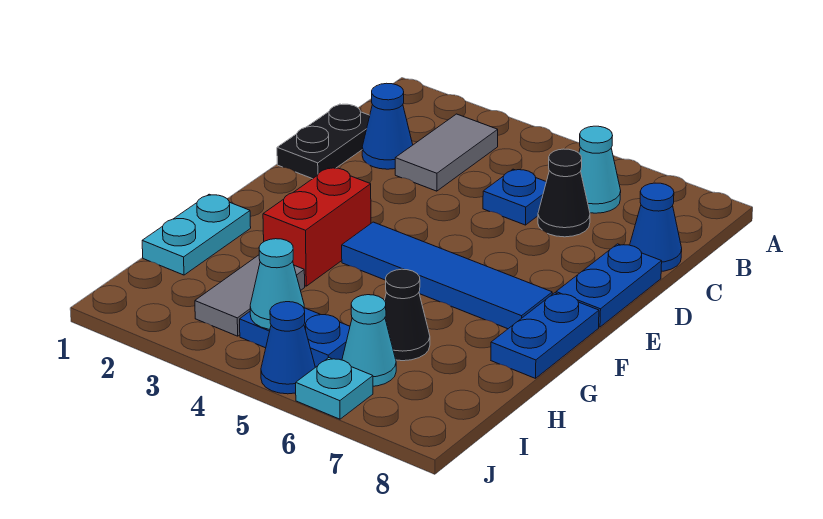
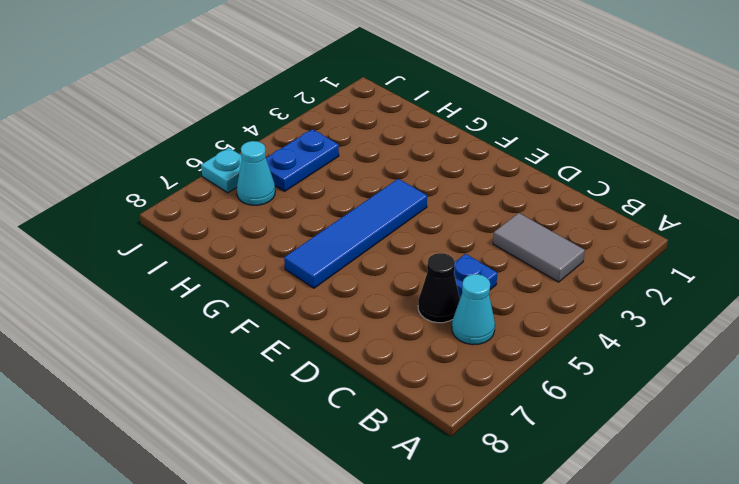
none -> black 1x2 plate [277,104,370,179]
none -> blue 1x1 cone [362,83,413,169]
none -> blue 1x1 cone [630,183,682,271]

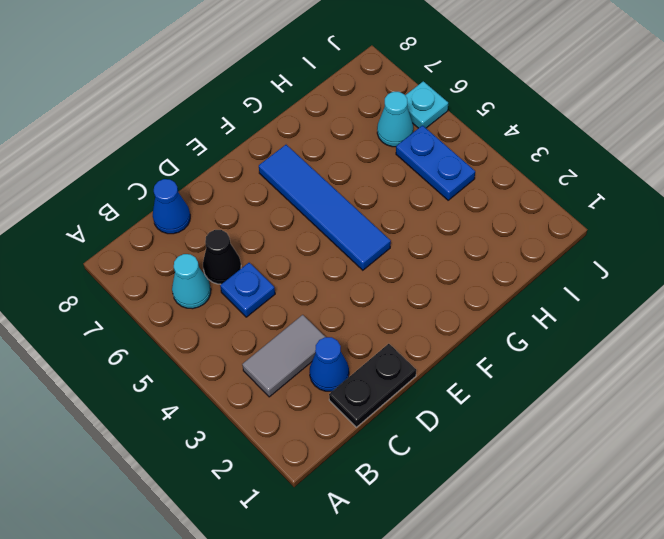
none -> blue 1x2 plate [556,244,662,327]
none -> red 1x2 brick [263,168,371,286]
none -> blue 1x2 plate [491,293,599,378]

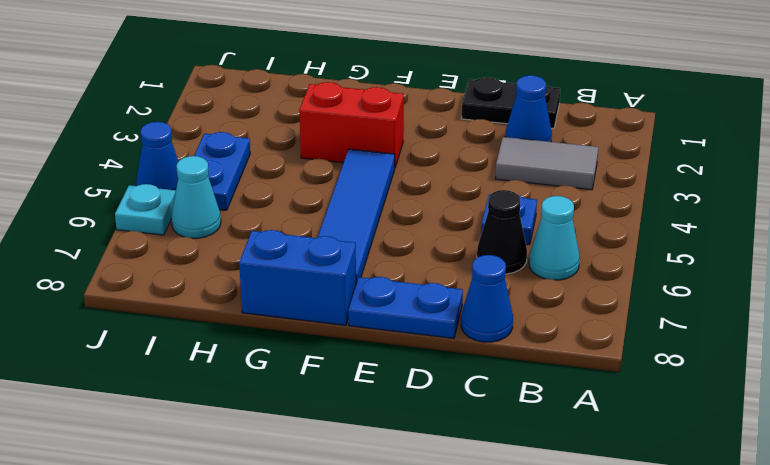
blue 1x2 brick [239,230,356,325] -> blue 1x2 plate [491,293,599,378]
none -> cyan 1x2 plate [142,194,251,275]
none -> grey 1x2 tile [195,255,305,336]
none -> black 1x1 cone [384,269,430,361]

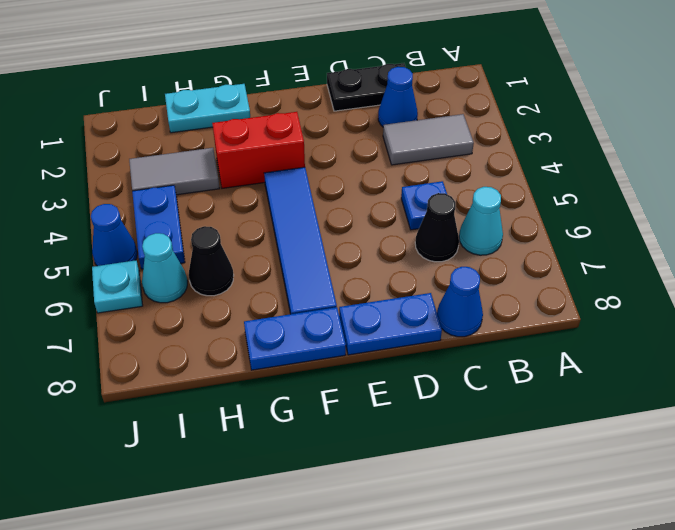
none -> cyan 1x1 cone [250,239,304,329]

